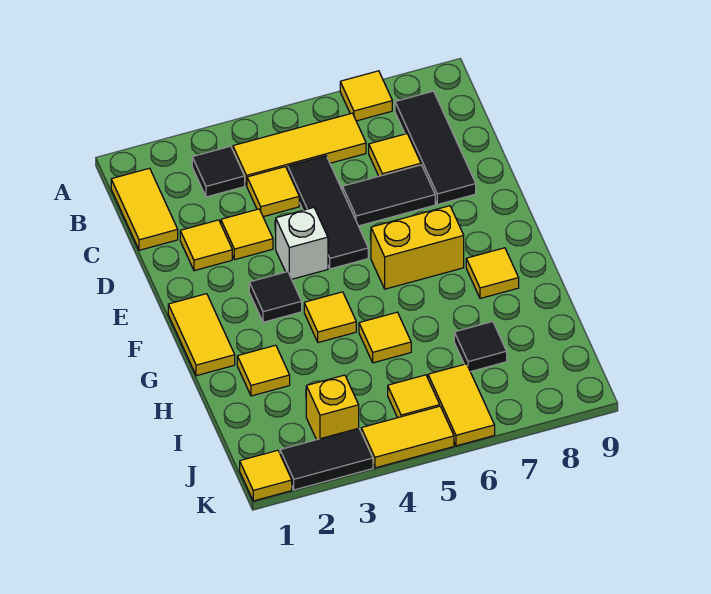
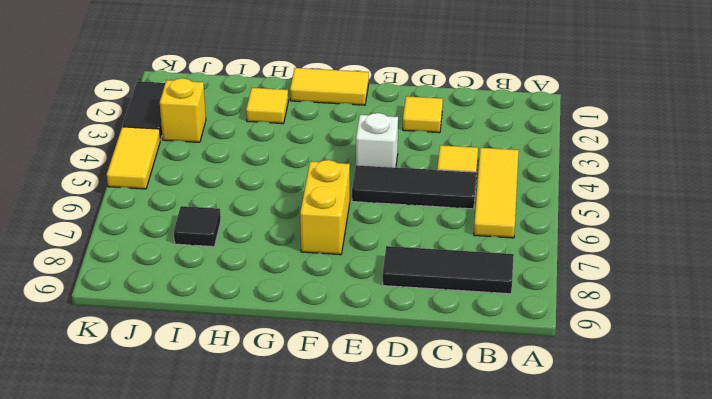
none -> yellow 1x1 tile [340,71,392,121]
none -> yellow 1x2 tile [111,168,178,250]
none -> black 1x1 tile [192,146,245,197]

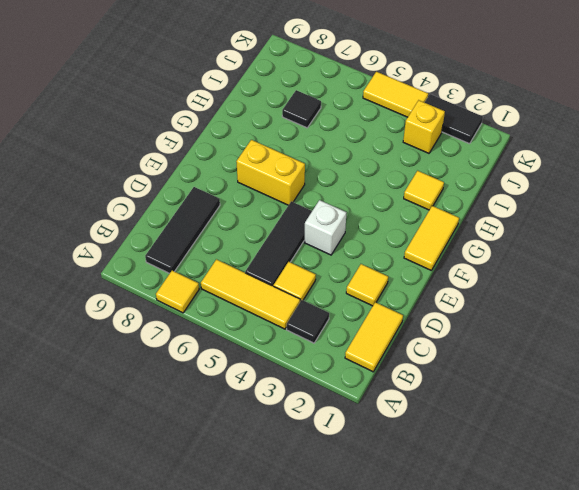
none -> yellow 1x1 tile [369,134,421,176]
none -> yellow 1x1 tile [221,209,273,259]
none -> black 1x2 tile [343,165,435,226]

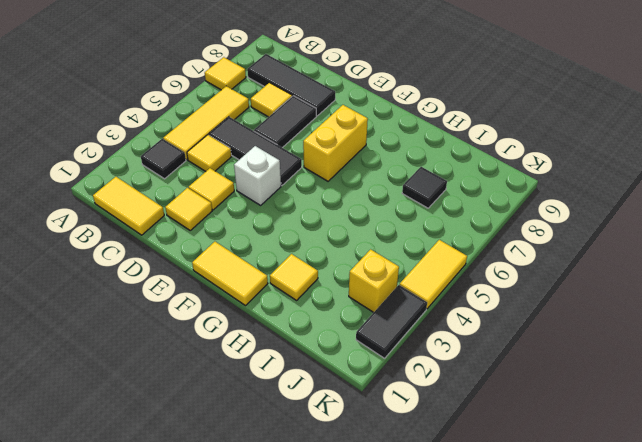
none -> black 1x1 tile [249,272,302,322]
none -> yellow 1x1 tile [304,292,356,343]
none -> yellow 1x1 tile [466,248,519,298]

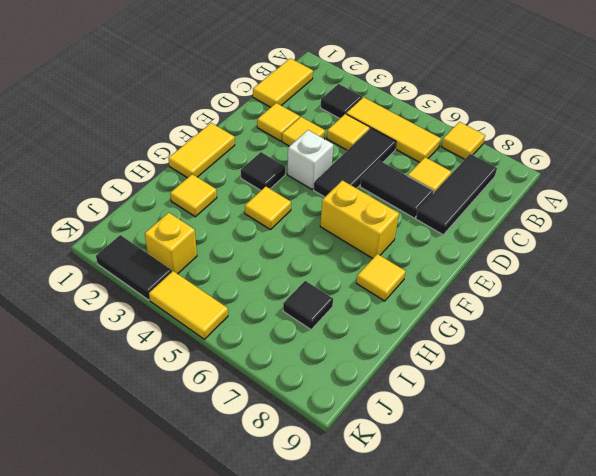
none -> yellow 1x1 tile [359,312,411,363]
none -> yellow 1x1 tile [388,375,440,418]
none -> yellow 1x2 tile [428,364,495,446]

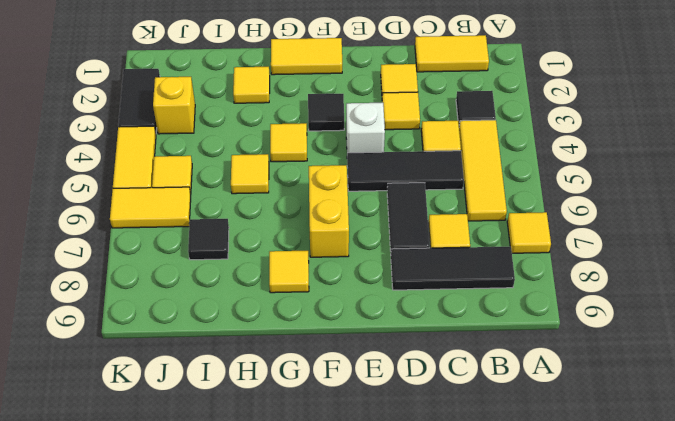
none -> yellow 1x1 tile [240,450,292,501]

